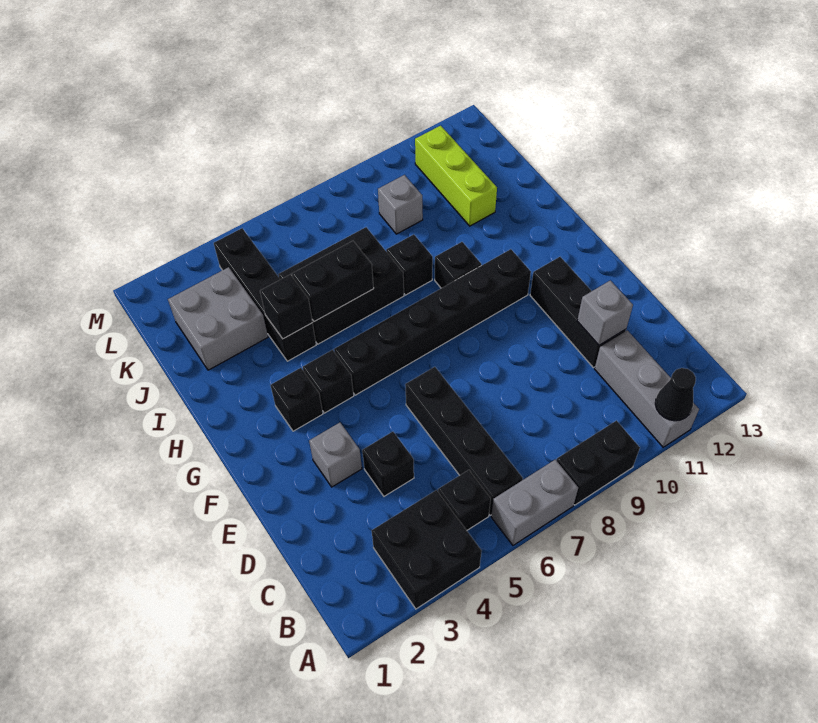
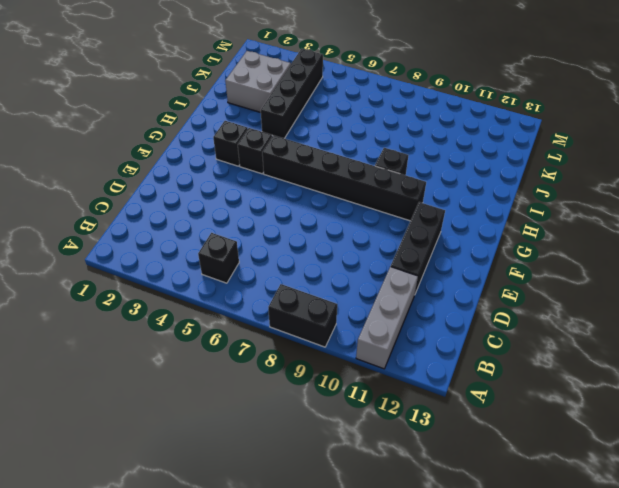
none -> black 2x2 brick [372,490,481,609]
none -> grey 1x2 brick [491,459,578,545]
none -> black 1x4 brick [405,367,523,515]

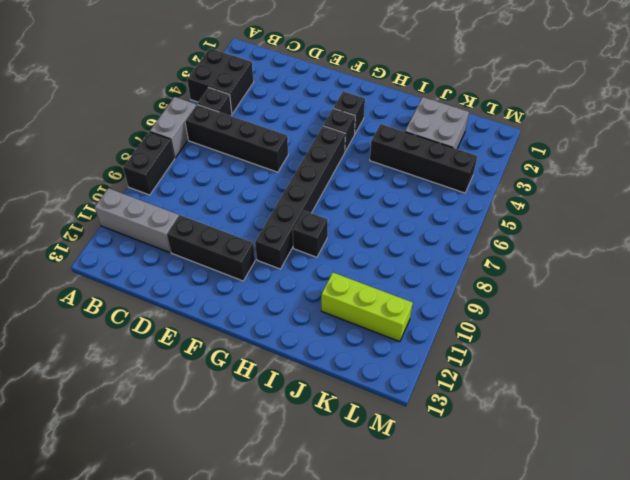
none -> black 1x1 brick [362,432,414,496]
none -> grey 1x1 brick [309,422,362,487]
none -> black 2x3 brick [279,227,404,344]

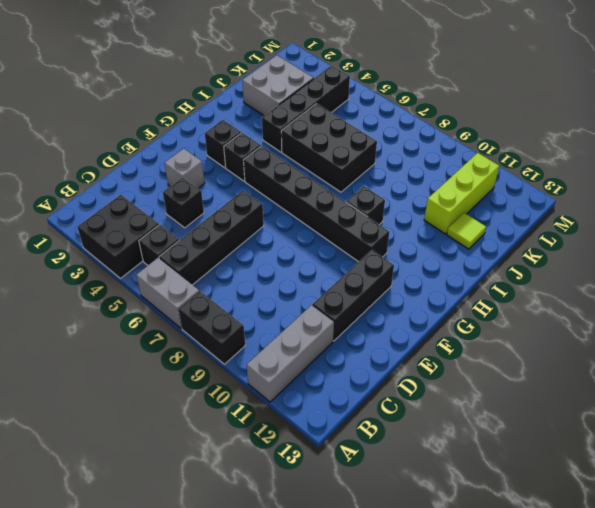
lime 1x1 tile [447,213,486,249] -> none
none -> black 1x1 brick [386,234,433,295]
none -> grey 1x1 brick [378,175,423,234]
none -> black 1x1 cone [655,368,696,421]

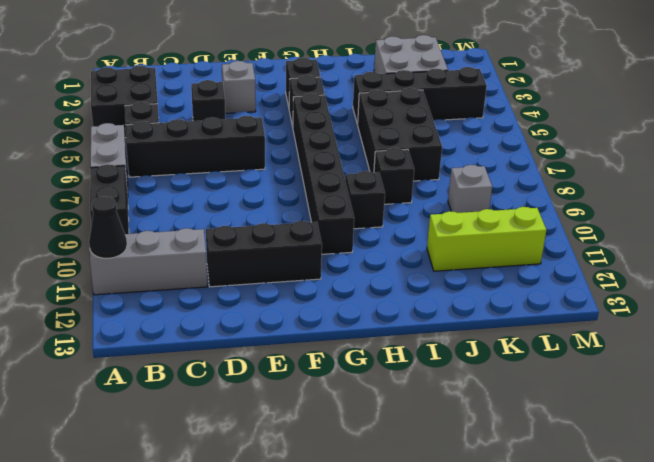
none -> grey 1x1 brick [577,280,633,345]
none -> black 1x1 brick [260,274,312,339]
none -> black 1x2 brick [292,241,374,322]

